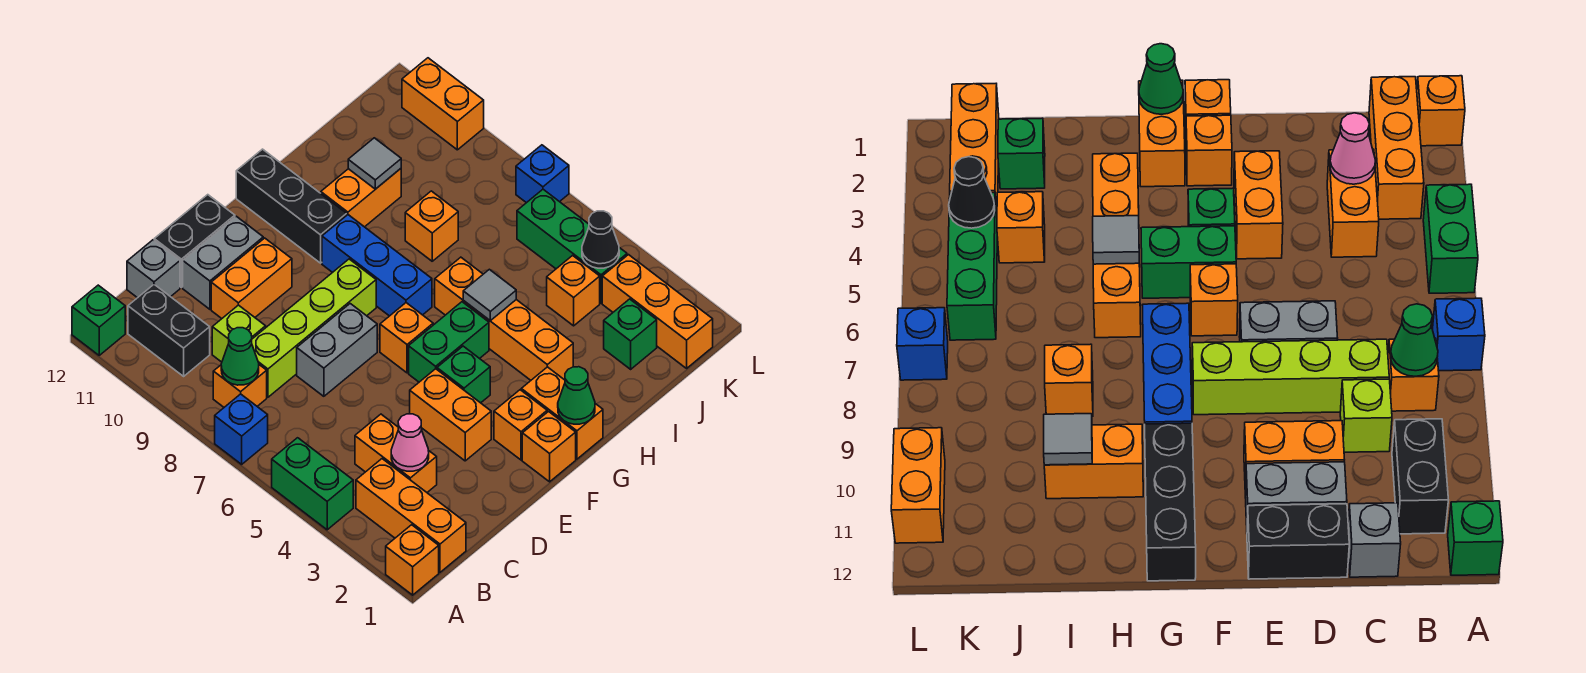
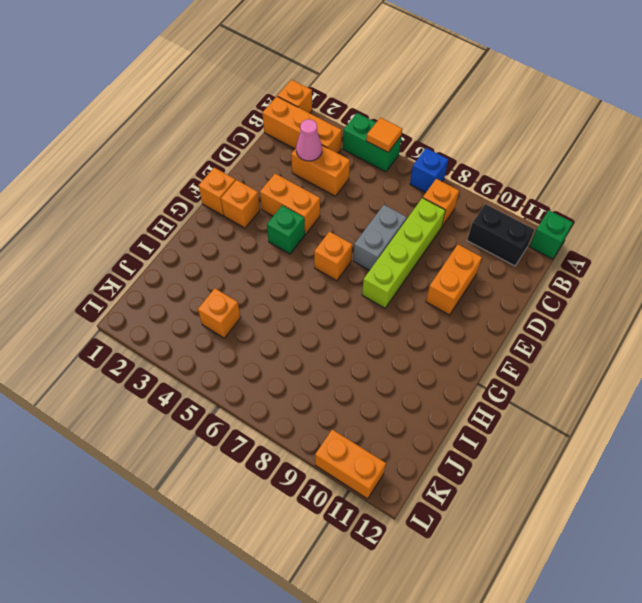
orange 1x1 tile [366,118,402,152] -> none
none -> lime 1x1 brick [212,305,266,362]
none -> grey 1x1 brick [127,240,180,298]
none -> grey 1x2 brick [183,216,263,309]
none -> black 1x2 brick [154,195,235,287]

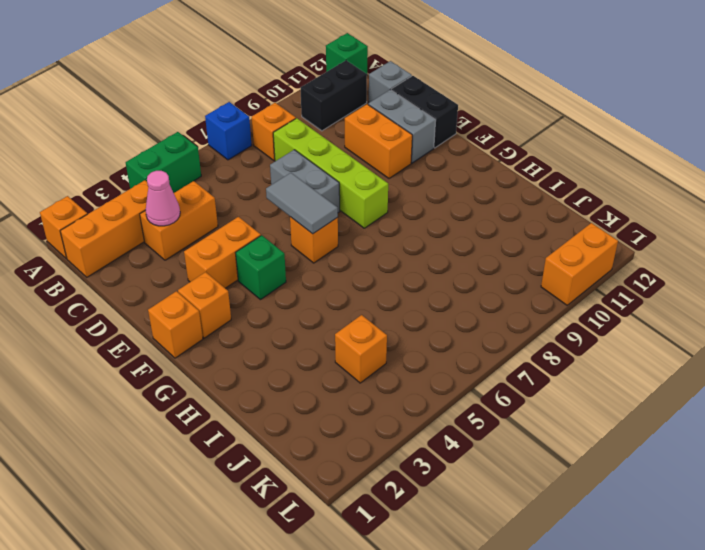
grey 1x2 tile [266,173,338,234] -> none
none -> lime 1x1 brick [212,305,266,362]
none -> green 1x2 brick [409,302,489,382]
none -> orange 1x2 brick [521,367,603,459]
none -> blue 1x3 brick [322,215,432,316]

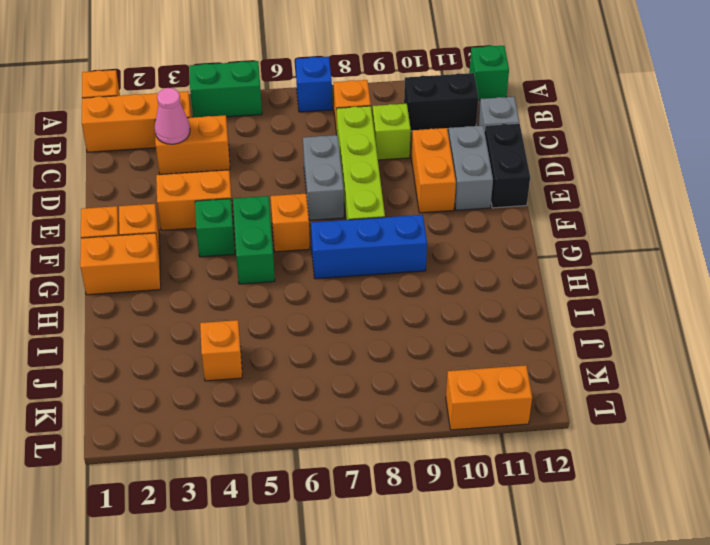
none -> black 1x3 brick [236,149,347,263]
none -> orange 1x4 brick [435,257,573,380]
none -> orange 1x2 brick [321,169,401,227]
none -> orange 1x1 brick [405,191,458,261]

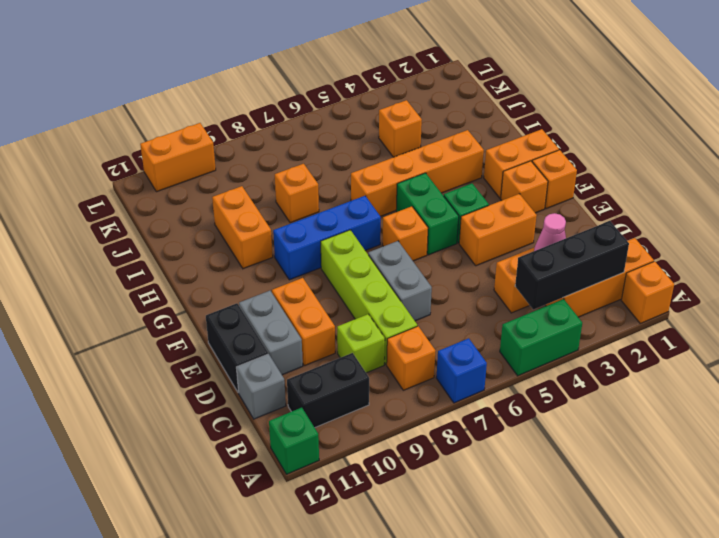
black 1x3 brick [515,221,629,309] -> black 1x3 brick moved to [236,149,347,263]
none -> green 1x1 brick [604,299,657,369]
none -> orange 1x3 brick [602,255,713,368]
none -> green 1x3 brick [517,189,627,303]
none -> blue 1x1 brick [516,145,569,203]

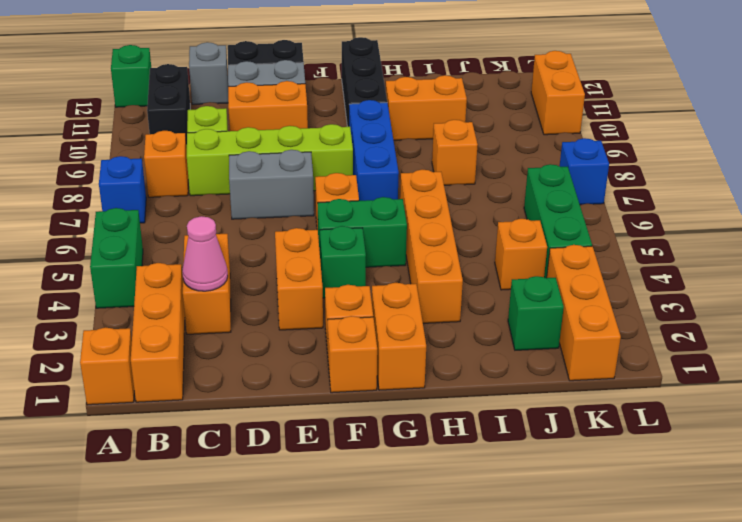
none -> green 1x1 cone [221,328,259,385]
none -> green 1x1 cone [558,367,595,424]
none -> grey 1x1 tile [463,269,516,321]
none -> grey 1x1 tile [348,138,401,189]

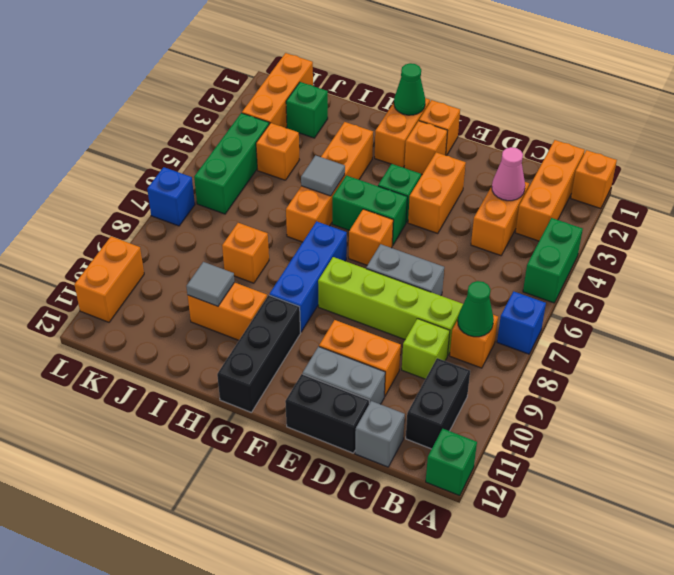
none -> black 1x1 cone [582,211,619,268]

